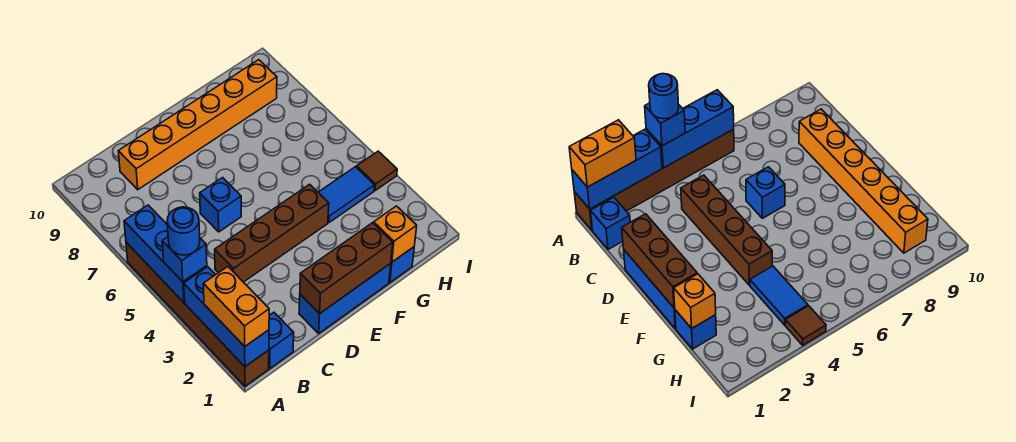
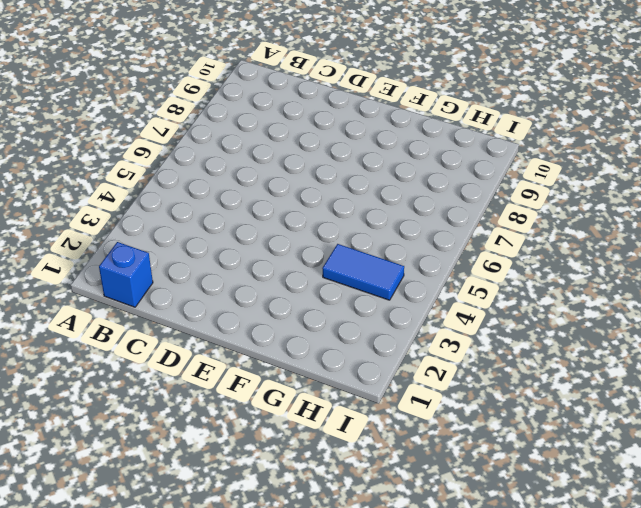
none -> brown 1x6 brick [126,242,269,386]
none -> brown 1x4 brick [215,184,329,282]
none -> orange 1x6 brick [118,60,277,190]

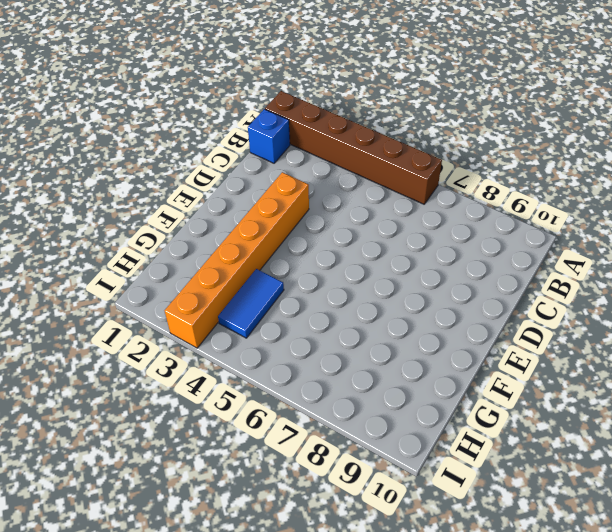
orange 1x6 brick [165,172,309,348] -> orange 1x6 brick moved to [118,60,277,190]
none -> brown 1x4 brick [215,184,329,282]
none -> blue 1x3 brick [299,263,391,333]
none -> blue 1x1 brick [200,178,241,232]

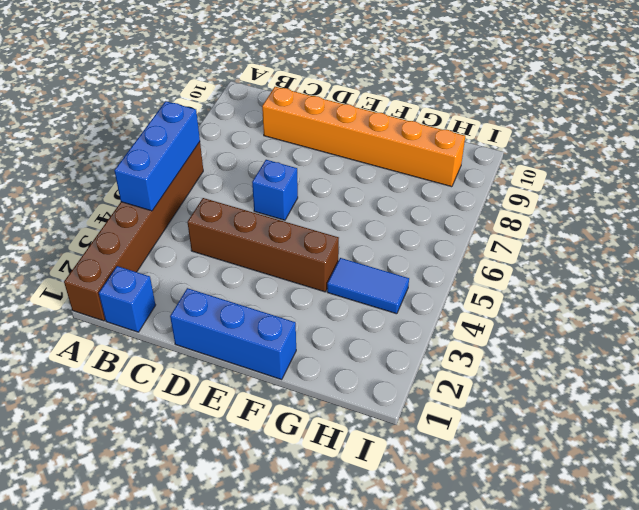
none -> blue 1x1 brick [389,247,414,282]
none -> brown 1x1 tile [356,151,397,191]
none -> blue 1x3 brick [184,267,269,367]

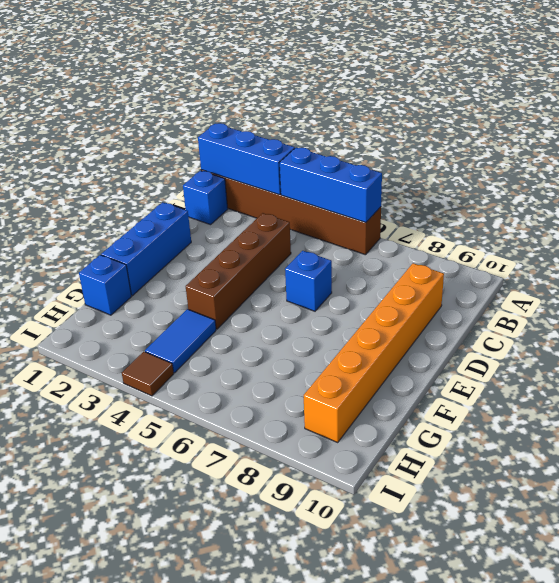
none -> brown 1x3 brick [300,223,393,314]
none -> orange 1x1 brick [374,206,417,262]
none -> orange 1x2 brick [203,267,269,346]

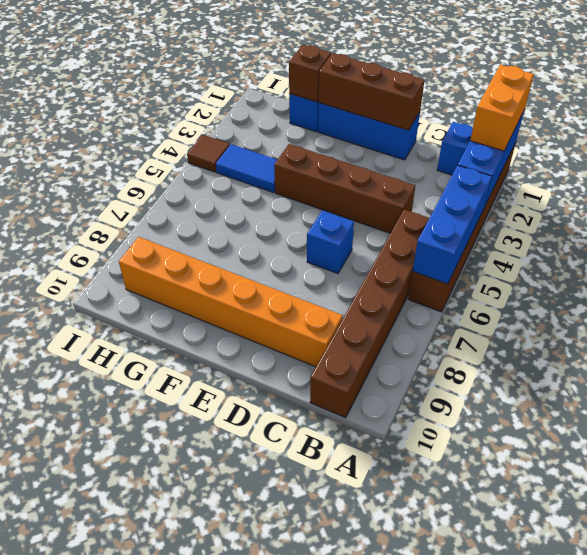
brown 1x6 brick [310,209,429,418] -> none
brown 1x1 brick [289,45,331,102] -> orange 1x1 brick [374,206,417,262]
none -> blue 1x1 brick [162,237,207,282]
none -> blue 1x1 round brick [167,207,200,255]

